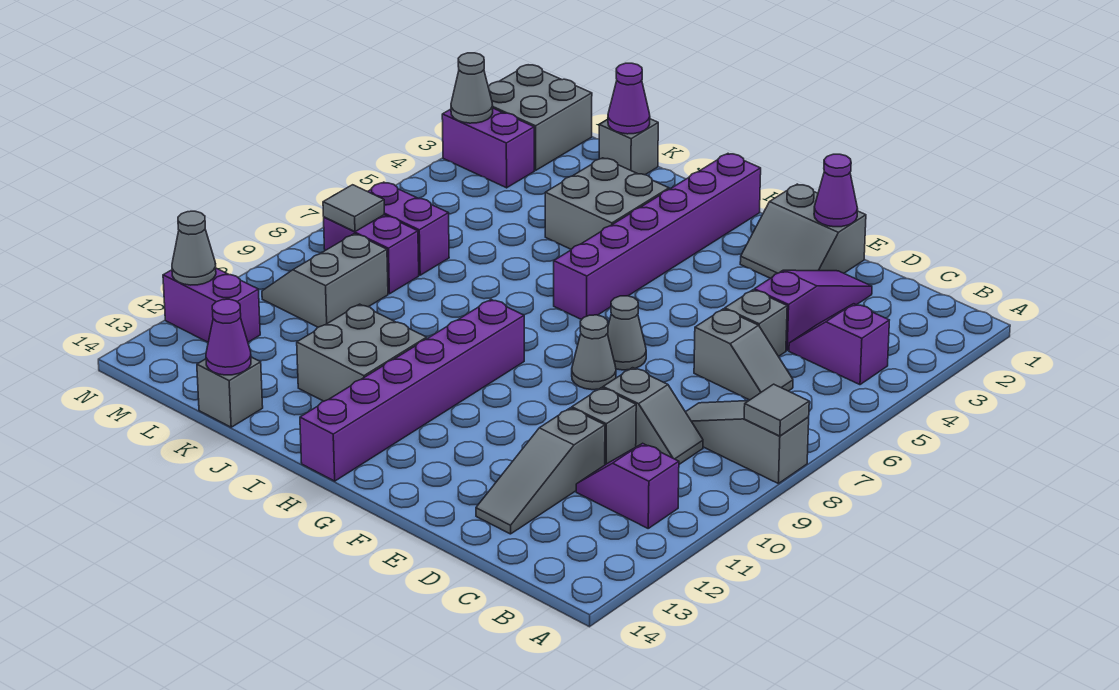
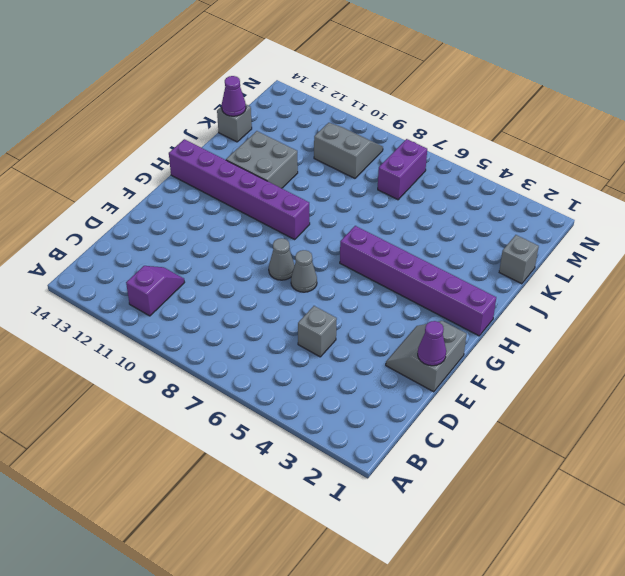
none -> grey 1x3 slope [686,401,809,483]
none -> purple 1x2 slope [789,304,889,385]
none -> grey 1x2 slope [694,309,793,400]
none -> grey 1x2 slope [603,368,703,464]

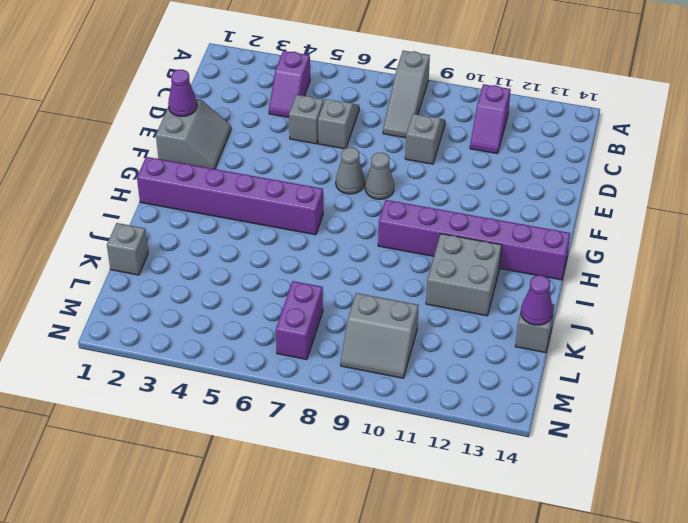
none -> purple 1x3 slope [754,270,872,350]
none -> grey 1x1 brick [572,388,636,465]
none -> grey 1x3 slope [476,408,605,534]
none -> grey 2x2 brick [545,158,669,249]

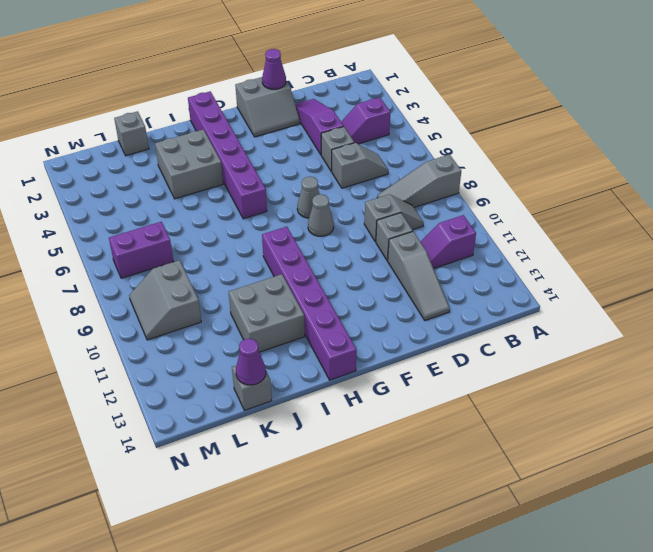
none -> purple 1x2 brick [324,215,419,294]
none -> grey 2x2 brick [488,65,592,170]
none -> purple 1x2 brick [442,108,534,188]
none -> purple 1x2 brick [163,268,260,342]

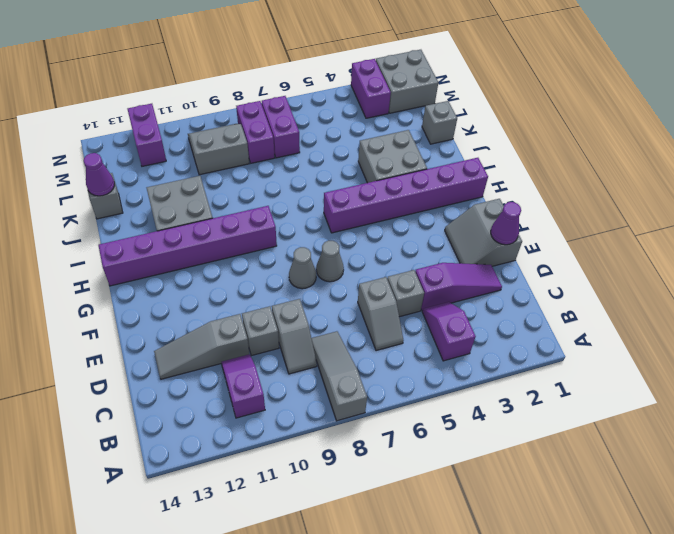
none -> grey 1x1 tile [744,384,809,436]
none -> purple 1x1 cone [608,63,650,134]
none -> grey 1x1 tile [323,185,385,232]
none -> grey 1x1 cone [451,53,493,123]

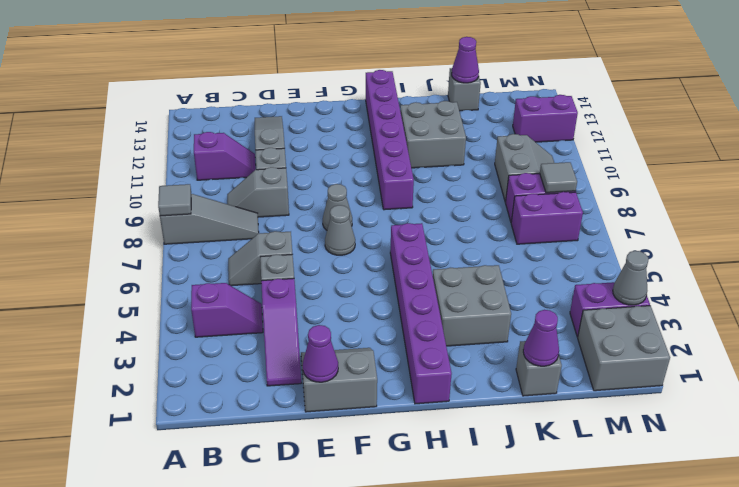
none -> grey 1x1 cone [172,211,216,285]

